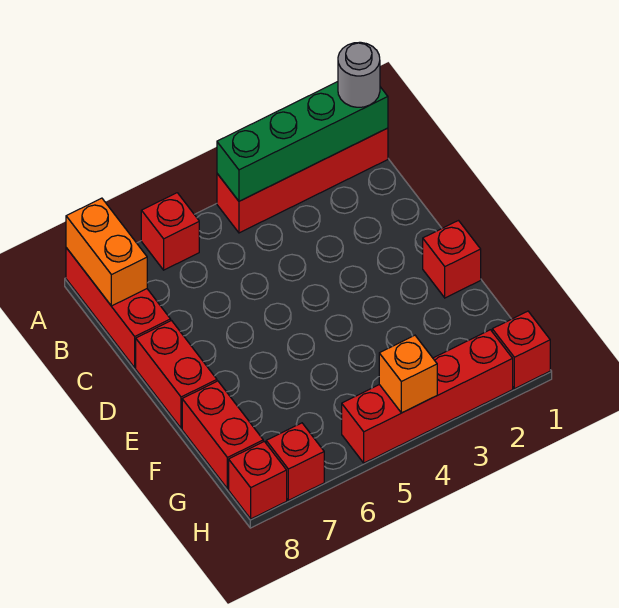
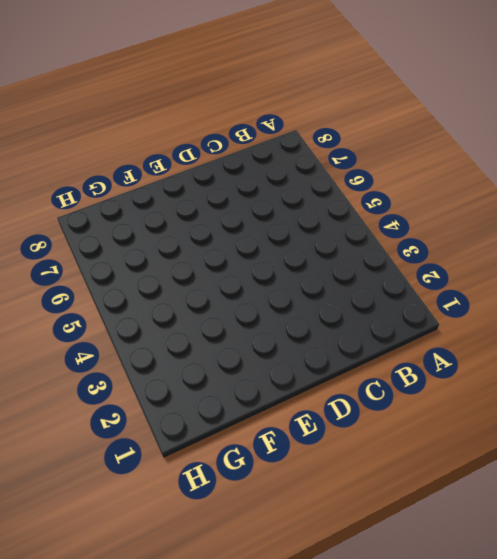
none -> red 1x4 brick [217,128,388,233]
none -> red 1x1 brick [141,193,199,270]
none -> red 1x3 brick [66,248,171,368]

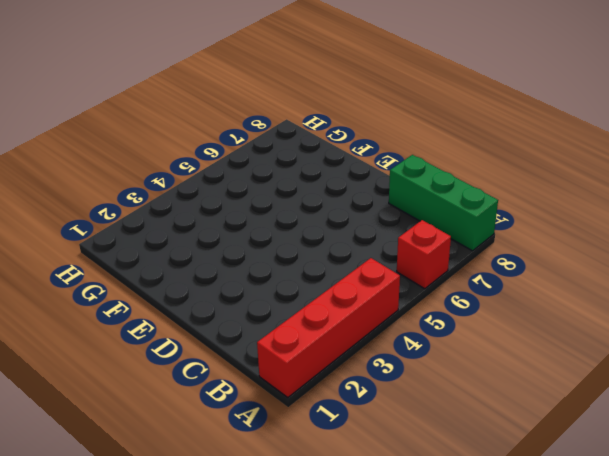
green 1x3 brick [389,155,498,251] -> red 1x3 brick [66,248,171,368]
none -> red 1x2 brick [136,321,217,428]
none -> red 1x1 brick [423,221,481,298]
none -> red 1x2 brick [182,381,263,489]

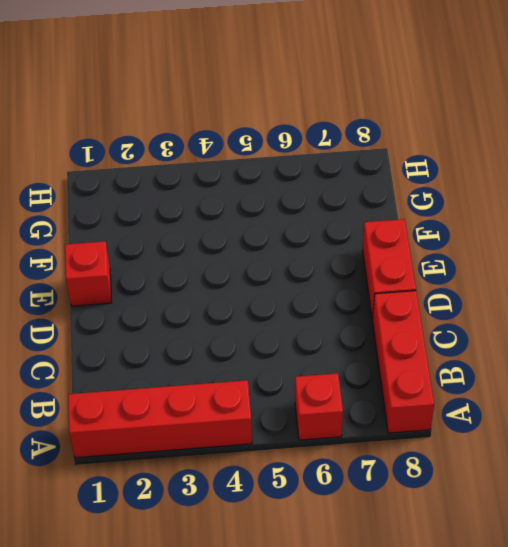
none -> red 1x2 brick [182,381,263,489]
none -> red 1x1 brick [492,311,550,389]
none -> red 1x4 brick [342,330,513,463]

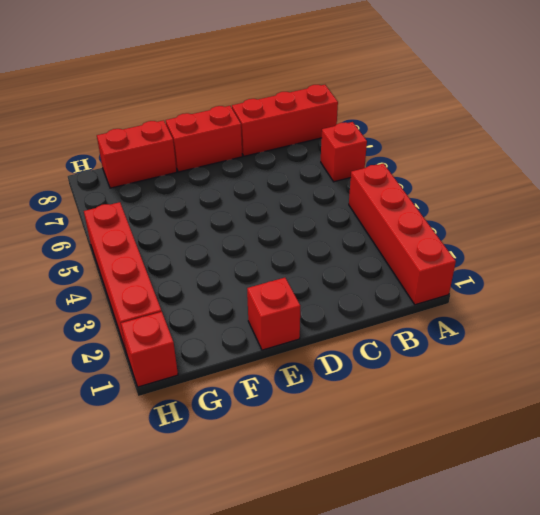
none -> red 1x1 brick [266,423,324,500]
none -> red 1x1 brick [229,441,287,519]
none -> green 1x4 brick [217,82,388,201]

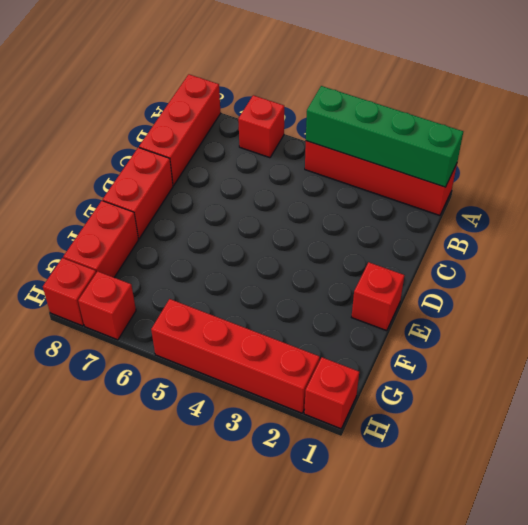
none -> orange 1x2 brick [66,198,147,306]
none -> orange 1x1 brick [379,335,437,413]
none -> grey 1x1 round brick [338,42,380,107]

